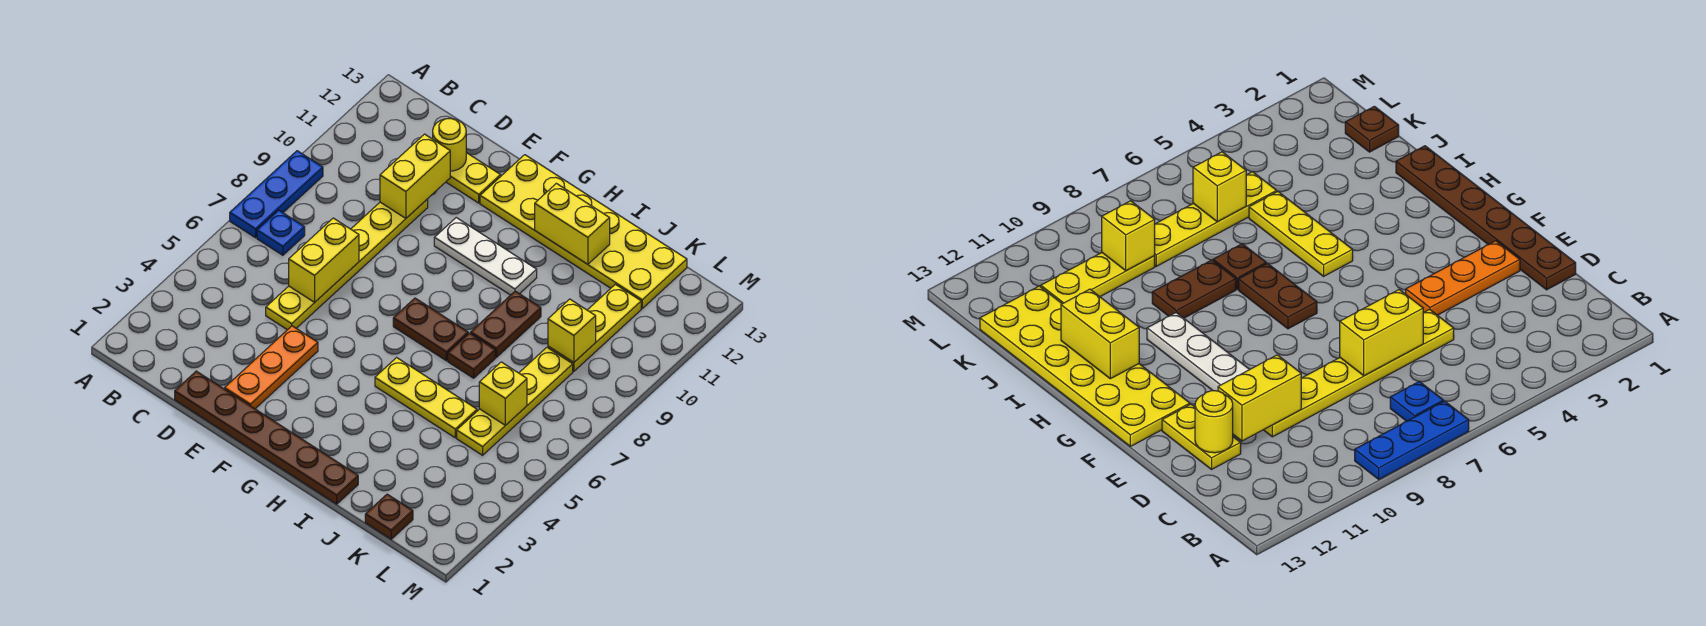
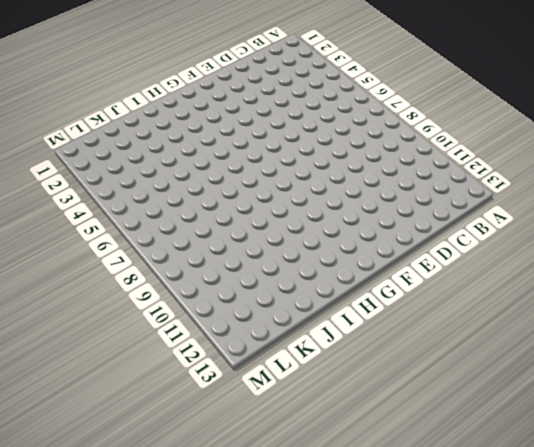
none -> blue 1x3 plate [230,151,323,238]
none -> blue 1x1 plate [257,210,305,255]
none -> brown 1x6 plate [175,371,358,504]

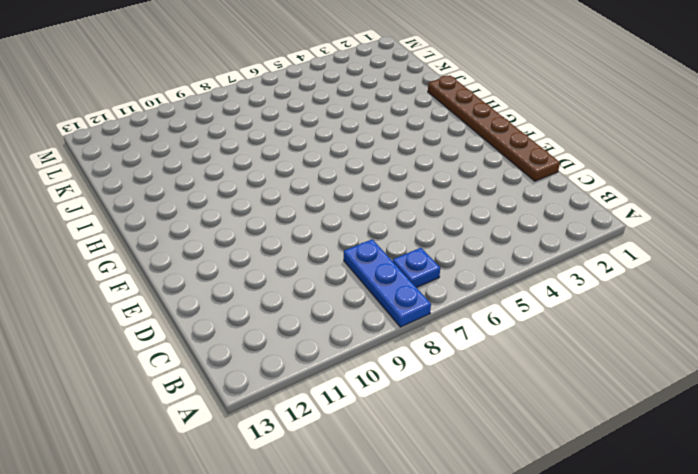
blue 1x3 plate [344,239,431,327] -> blue 1x3 plate turned to [230,151,323,238]
none -> yellow 1x6 plate [266,199,428,330]
none -> yellow 1x2 plate [446,153,501,203]
none -> orange 1x3 plate [225,326,318,409]

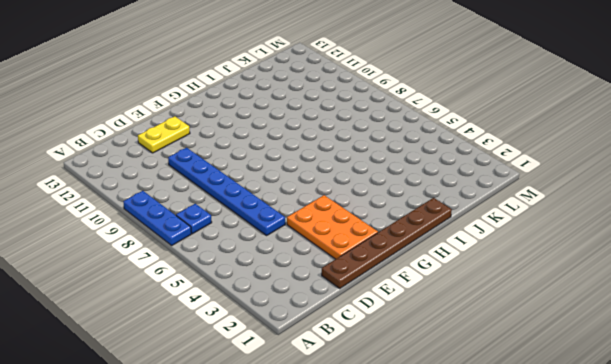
blue 1x6 plate [168,148,285,235] -> yellow 1x6 plate [266,199,428,330]
orange 2x3 plate [287,195,378,259] -> orange 1x3 plate [225,326,318,409]
none -> white 1x3 plate [434,218,537,295]
none -> yellow 2x6 plate [480,155,687,308]
none -> brown 1x2 plate [393,298,468,361]

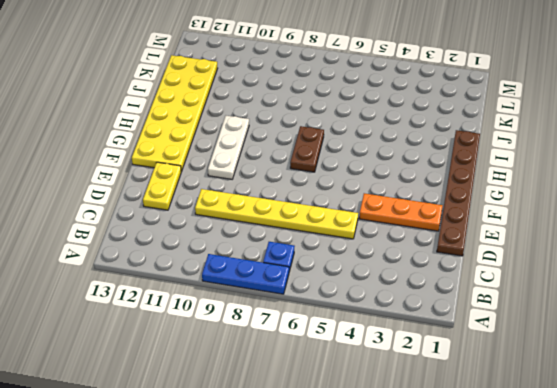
none -> yellow 1x3 plate [375,358,477,438]
none -> brown 1x1 plate [448,333,495,378]
none -> brown 1x2 plate [471,291,541,357]

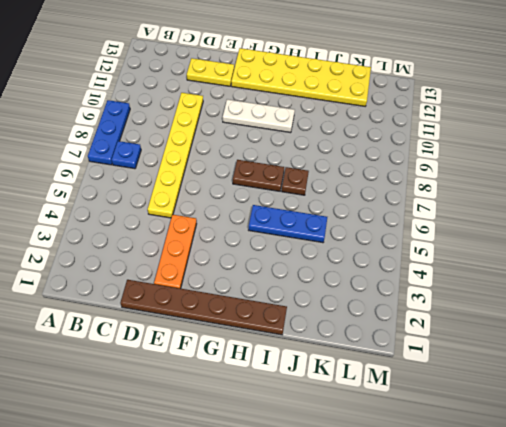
blue 1x3 plate [249,205,327,243] -> yellow 1x3 plate [375,358,477,438]
none -> brown 1x2 plate [471,291,541,357]
none -> brown 1x1 plate [365,494,413,539]
none -> yellow 1x4 plate [457,347,573,455]

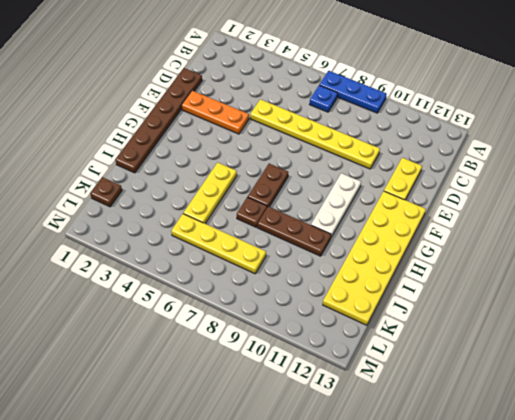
brown 1x3 plate [258,207,331,256] -> brown 1x2 plate [471,291,541,357]
none -> yellow 1x3 plate [548,284,641,371]
none -> yellow 1x2 brick [289,218,359,302]
none -> yellow 1x2 brick [380,134,450,218]

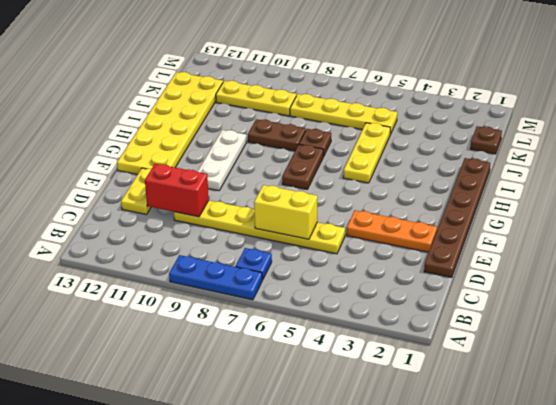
red 1x2 brick [145,164,209,217] -> yellow 1x2 brick [380,134,450,218]
none -> yellow 1x1 round brick [433,118,466,171]
none -> yellow 1x2 brick [535,183,610,264]
none -> yellow 1x1 brick [479,362,527,425]

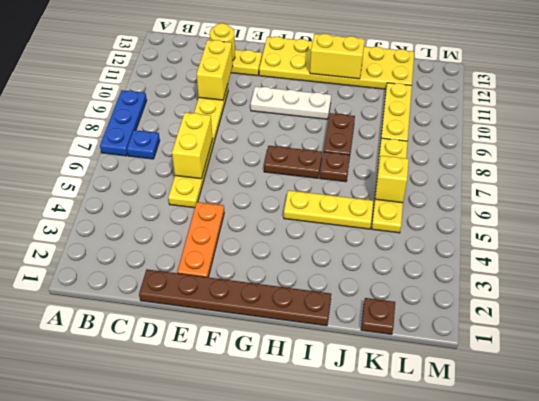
none -> yellow 1x1 brick [548,299,596,362]

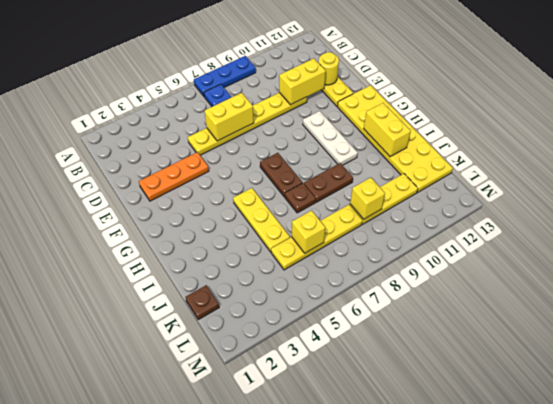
none -> brown 1x6 plate [175,371,358,504]

